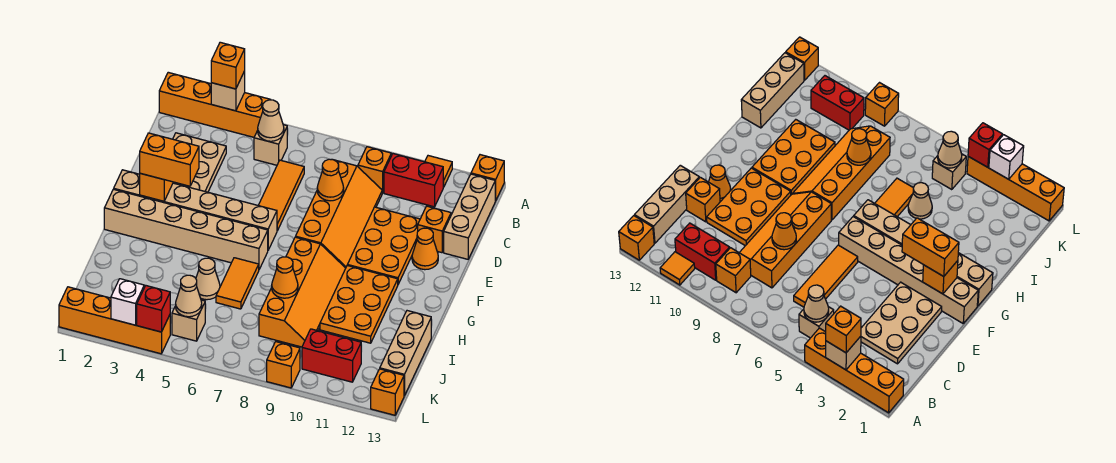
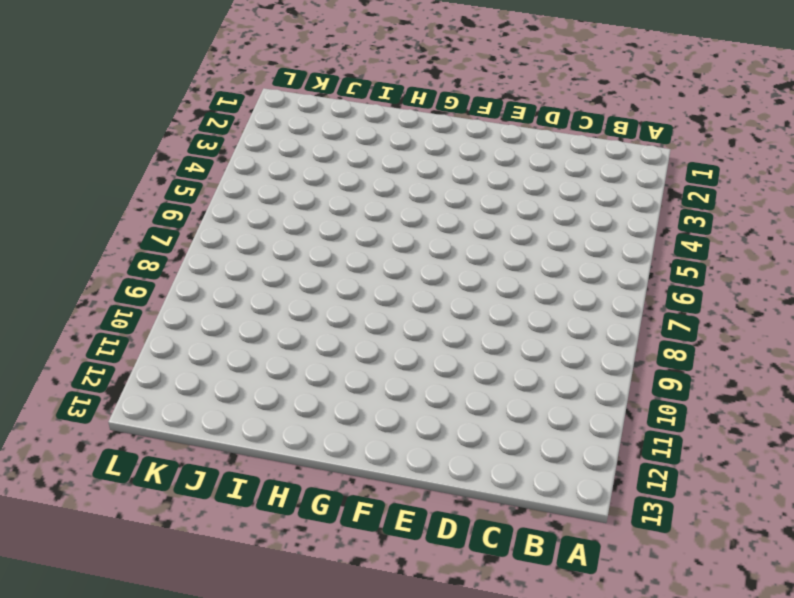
none -> orange 1x4 brick [159,72,270,137]
none -> orange 1x1 tile [425,156,452,187]
none -> orange 1x1 brick [471,155,504,201]
none -> tan 1x1 brick [254,125,287,165]

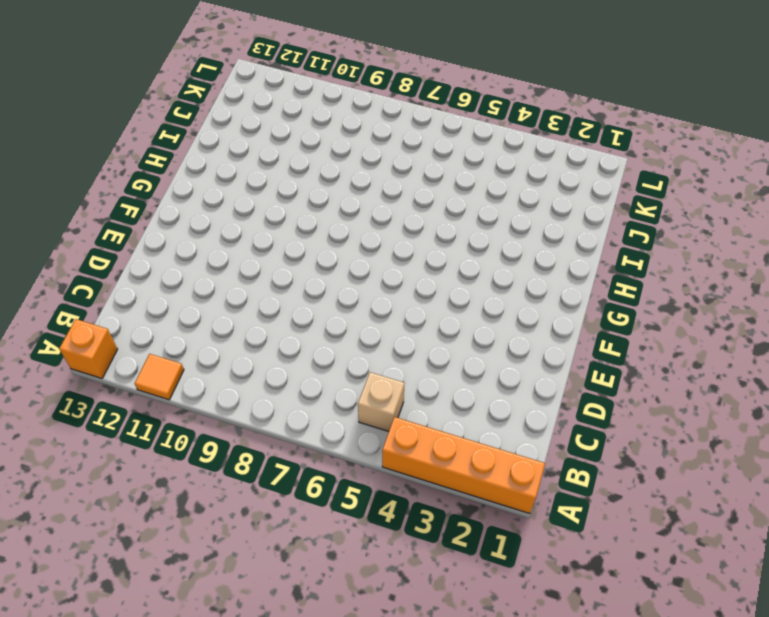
none -> orange 1x1 brick [358,147,391,193]
none -> red 1x2 brick [384,154,444,207]
none -> tan 1x3 brick [444,174,495,259]
none -> tan 2x3 plate [173,133,226,192]

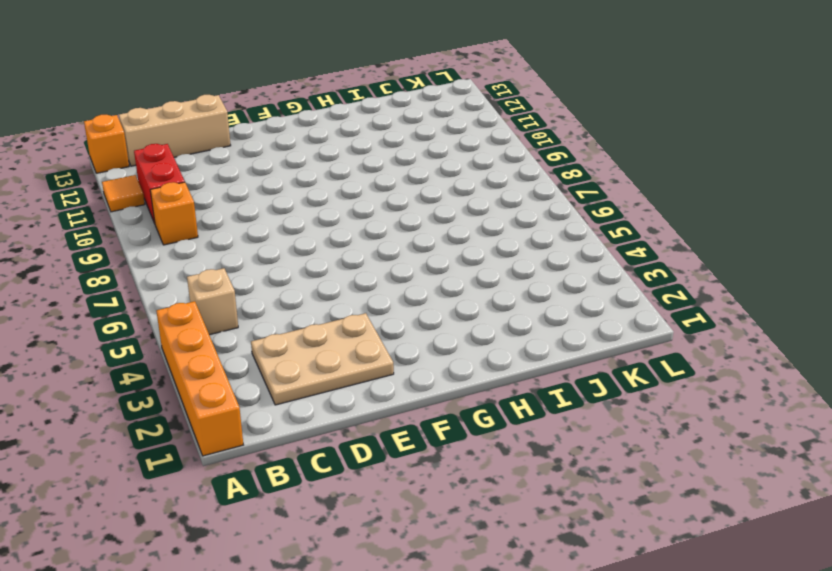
none -> orange 1x3 tile [258,160,304,231]
none -> orange 2x4 slope [295,160,382,268]
none -> orange 2x3 plate [347,207,420,284]
none -> orange 1x1 brick [418,206,451,253]

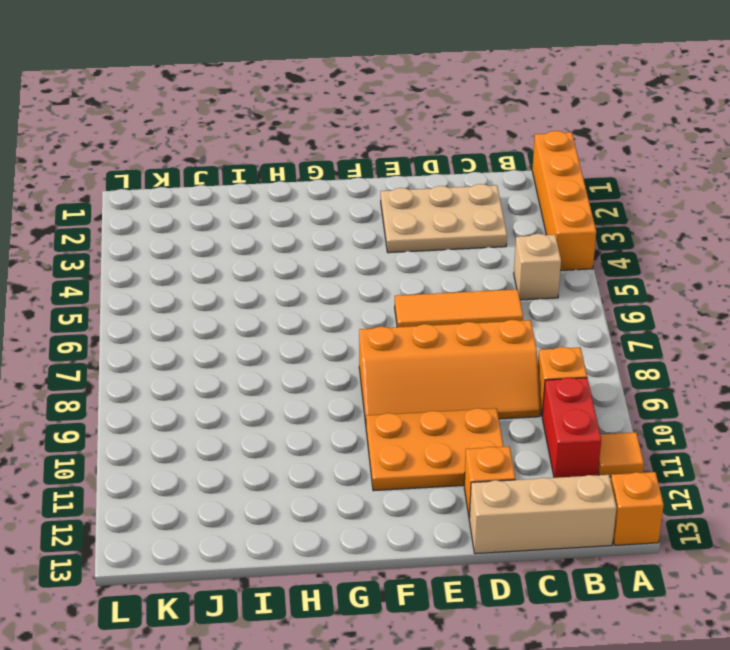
none -> orange 1x1 cone [412,228,438,270]
none -> tan 1x6 brick [114,170,277,250]
none -> tan 1x6 brick [104,189,268,269]
none -> orange 2x4 slope [259,237,346,347]

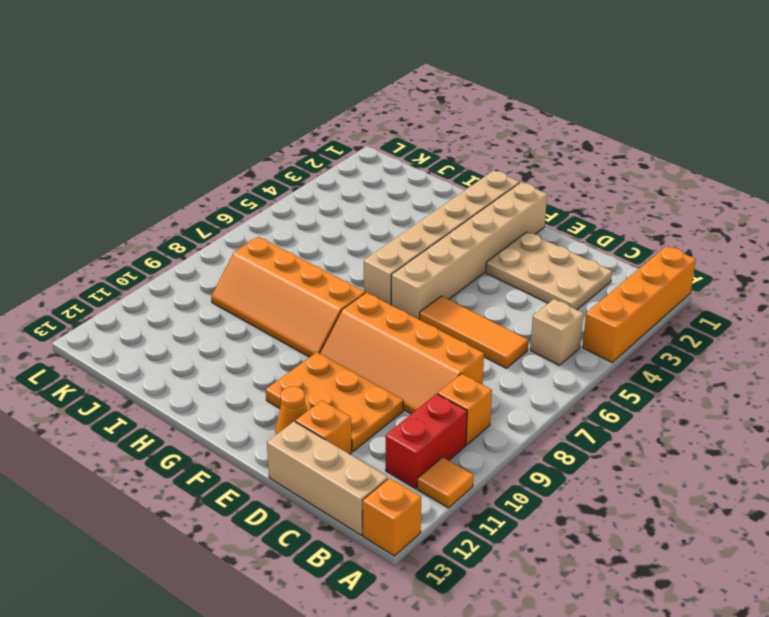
none -> orange 2x3 plate [320,266,398,343]
none -> orange 1x2 tile [216,258,259,309]
none -> tan 1x1 cone [196,258,220,300]
none -> tan 1x3 brick [380,311,431,396]

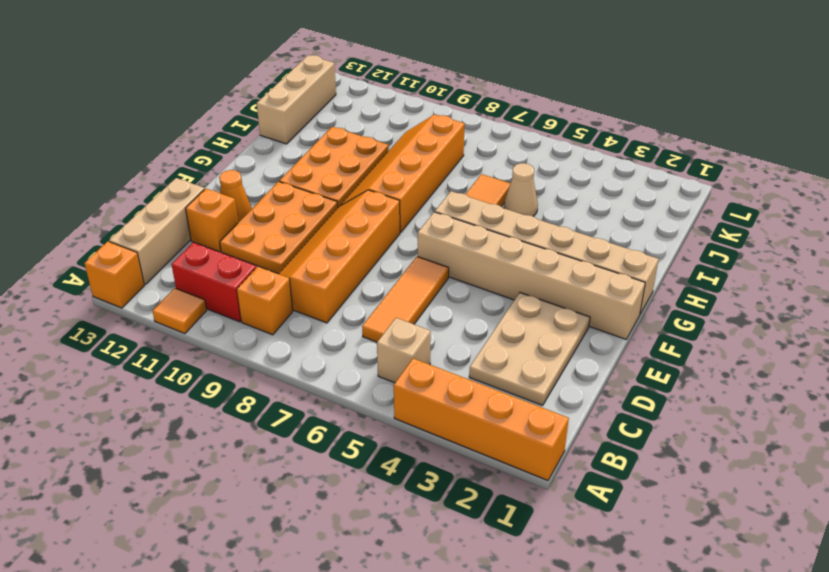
none -> tan 1x1 brick [172,300,205,341]
none -> red 1x2 brick [302,329,361,382]
none -> orange 1x4 brick [59,287,170,354]
none -> orange 1x1 brick [267,342,300,388]

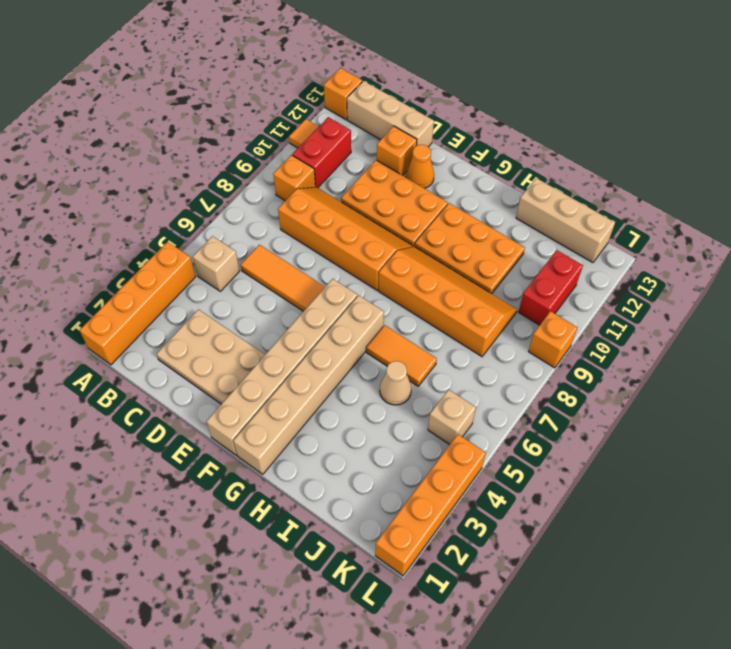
none -> orange 1x1 brick [371,369,404,415]
none -> tan 1x1 brick [211,71,245,111]
none -> tan 1x1 cone [258,100,284,141]
none -> orange 1x1 cone [317,159,344,201]

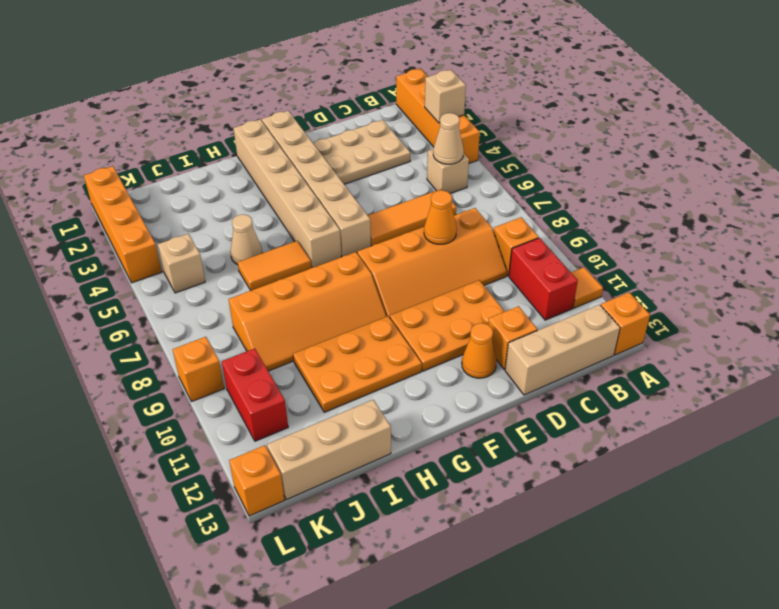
none -> orange 1x1 brick [140,173,173,201]
none -> orange 1x1 cone [272,257,298,298]
none -> tan 1x1 cone [176,275,202,317]
none -> white 1x1 brick [111,279,144,325]

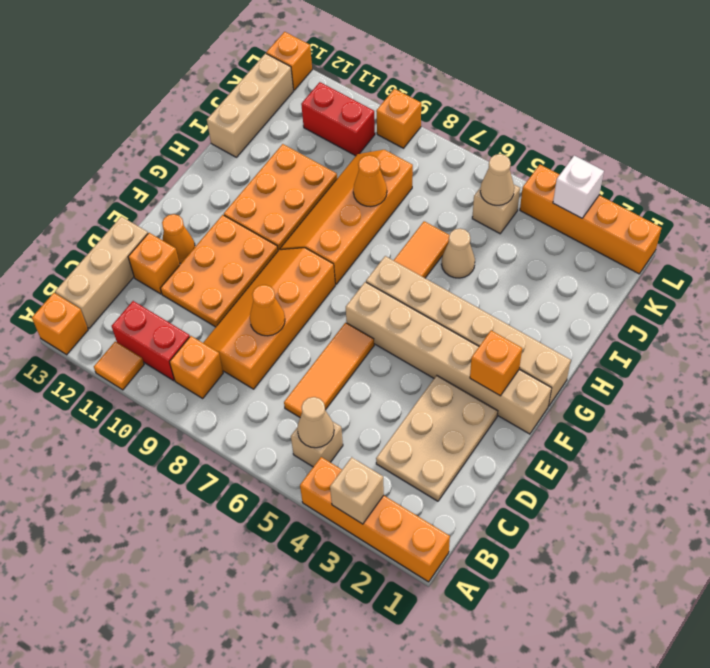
none -> red 1x1 brick [137,286,170,332]
none -> orange 1x1 brick [211,42,245,89]
none -> orange 1x2 brick [140,133,199,186]

